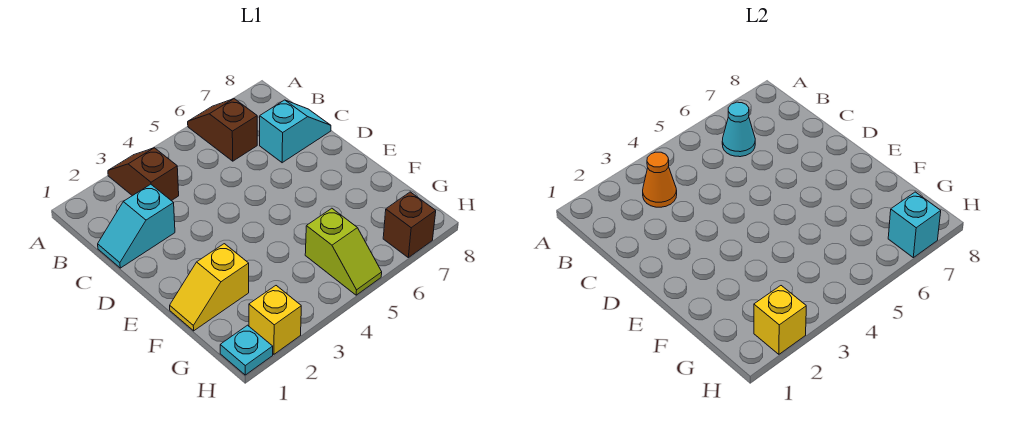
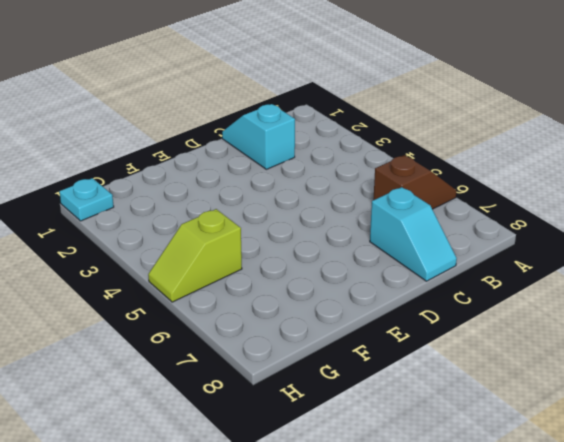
none -> brown 1x2 slope [108,148,179,201]
none -> yellow 1x2 slope [170,244,249,331]
none -> yellow 1x1 brick [249,286,301,354]

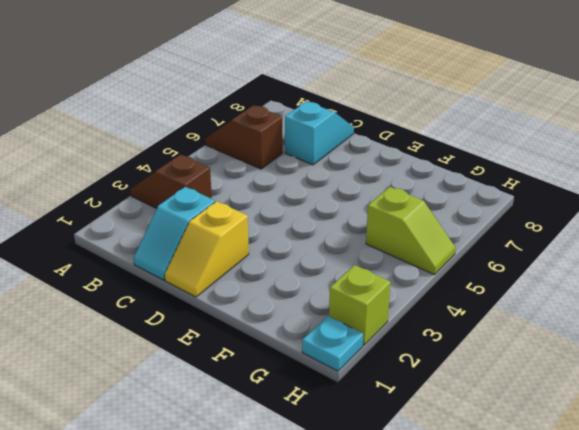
yellow 1x2 slope [165,201,249,297] -> yellow 1x2 slope moved to [170,244,249,331]
lime 1x1 brick [329,265,390,345] -> yellow 1x1 brick [249,286,301,354]
none -> brown 1x1 brick [383,192,436,258]
none -> orange 1x1 cone [643,152,677,207]
none -> cyan 1x1 cone [722,102,755,157]

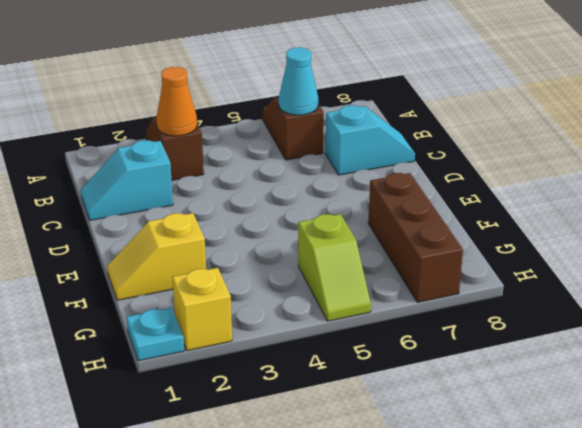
brown 1x3 brick [368,173,463,302] -> brown 1x1 brick [383,192,436,258]
none -> yellow 1x1 brick [754,286,806,354]
none -> cyan 1x1 brick [888,192,941,258]

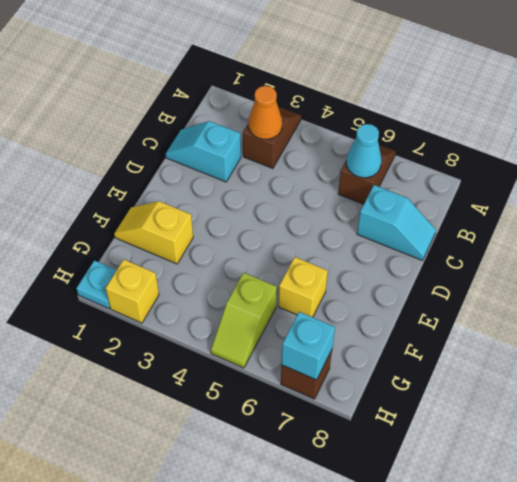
yellow 1x1 brick [278,257,328,317] -> yellow 1x1 brick moved to [754,286,806,354]

